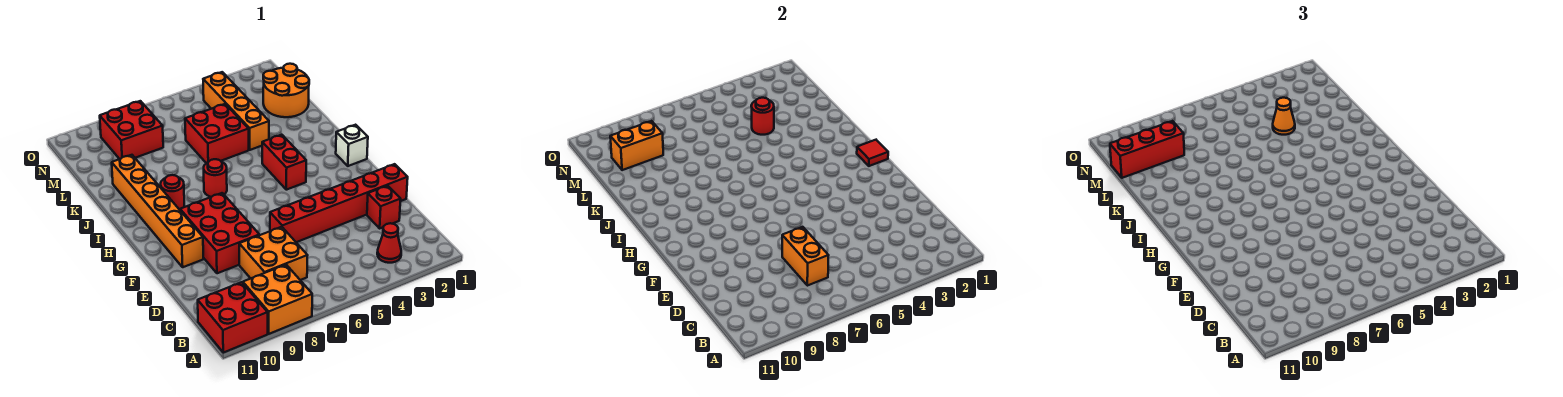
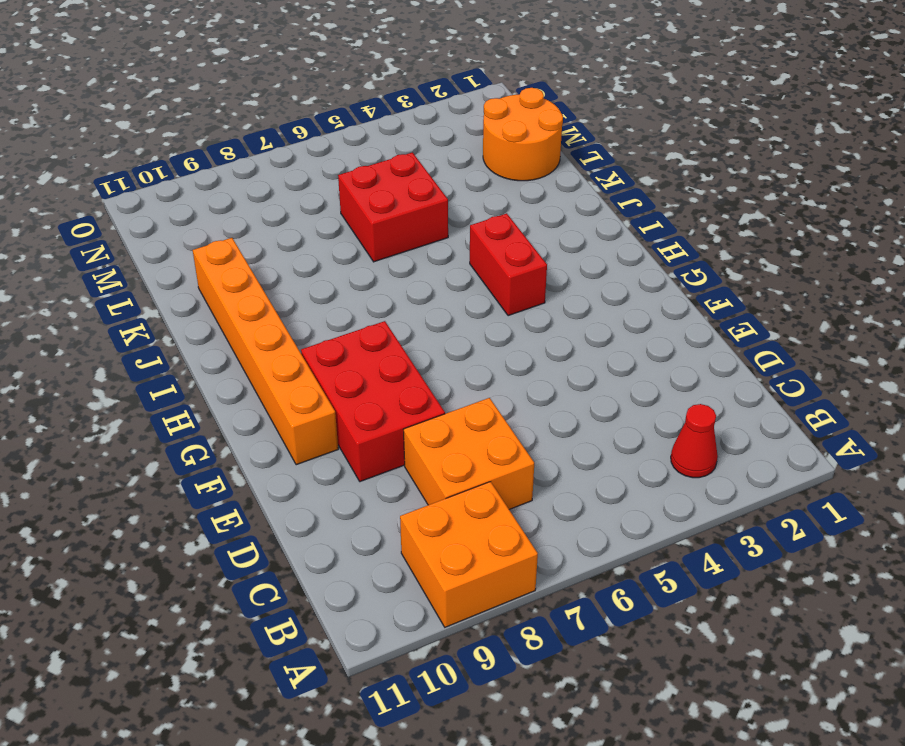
none -> red 2x2 brick [198,282,268,353]
none -> red 1x1 brick [367,186,401,228]
none -> red 1x6 brick [270,164,408,242]

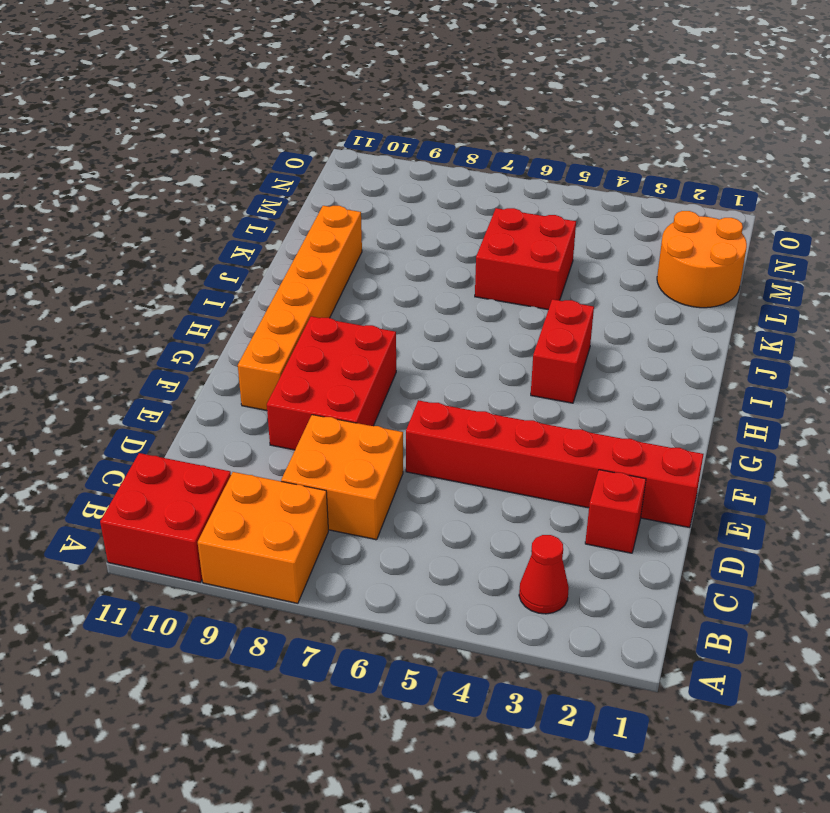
none -> white 1x1 brick [336,125,368,166]
none -> red 1x1 round brick [204,159,227,197]
none -> red 1x1 round brick [161,175,184,210]

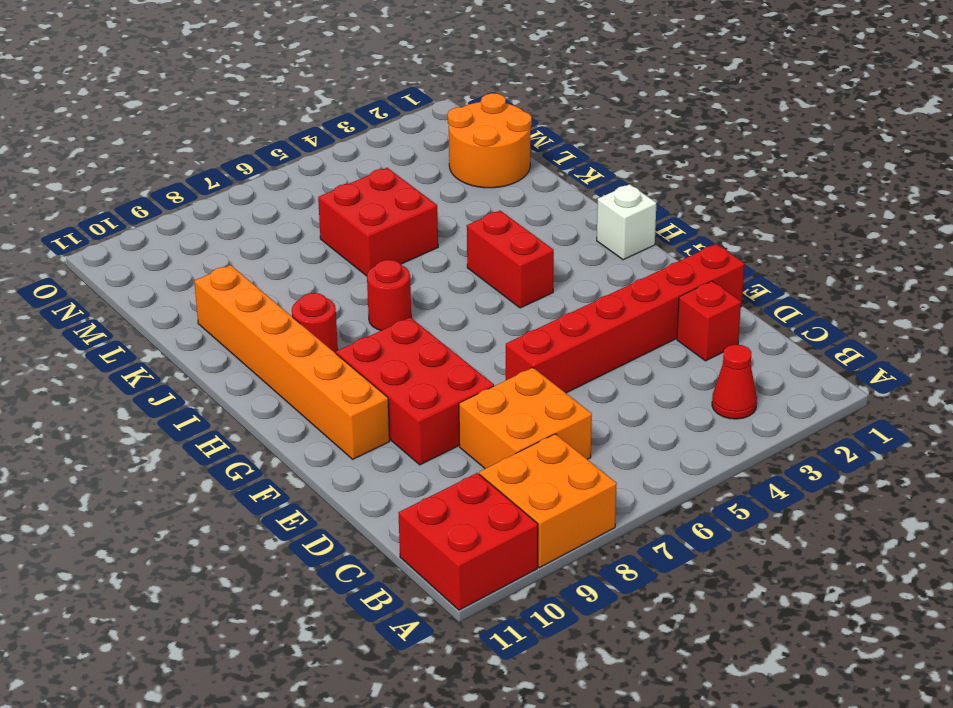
none -> orange 1x4 brick [203,72,269,150]
none -> red 2x2 brick [100,101,163,159]
none -> orange 1x2 brick [782,227,829,286]

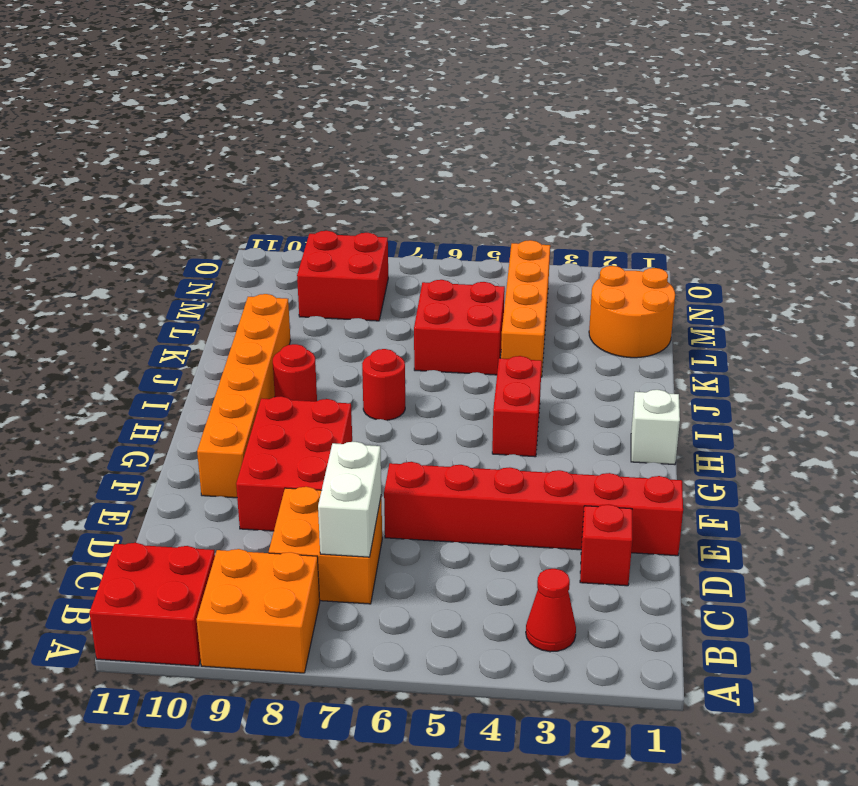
white 1x2 brick [318,442,381,557] -> orange 1x2 brick [782,227,829,286]
none -> red 1x1 tile [857,140,888,166]
none -> red 1x1 round brick [751,98,774,135]
none -> orange 1x2 brick [610,121,663,170]

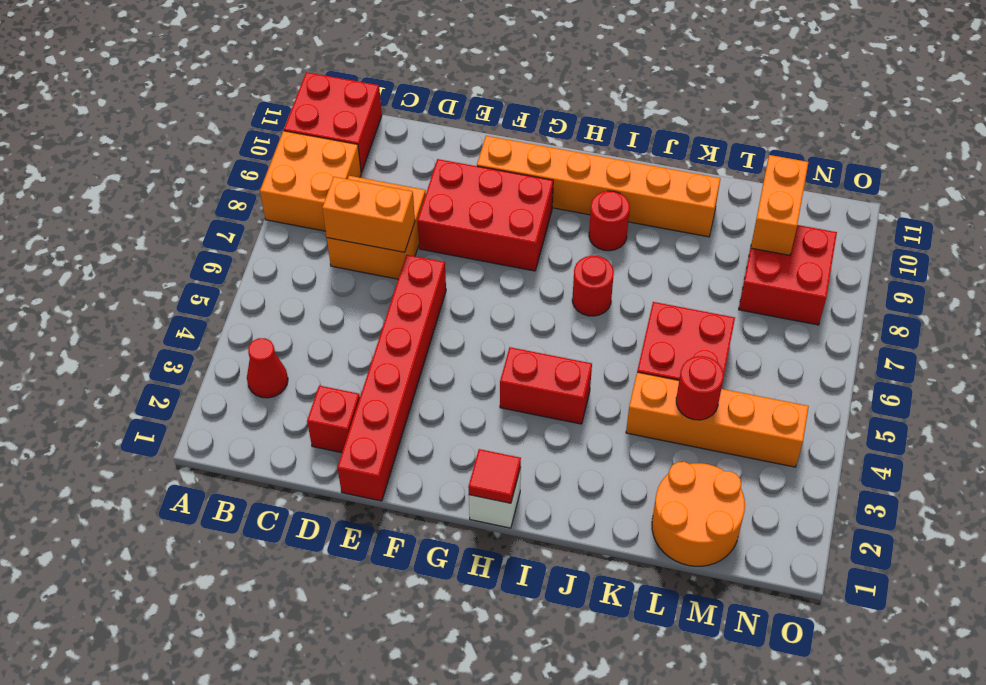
none -> orange 1x1 cone [1273,98,1295,135]
none -> red 1x3 brick [1110,121,1184,178]

